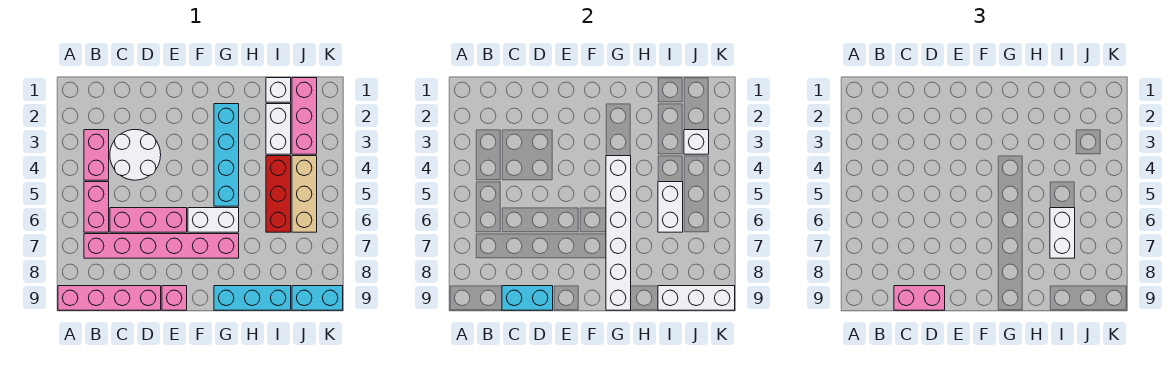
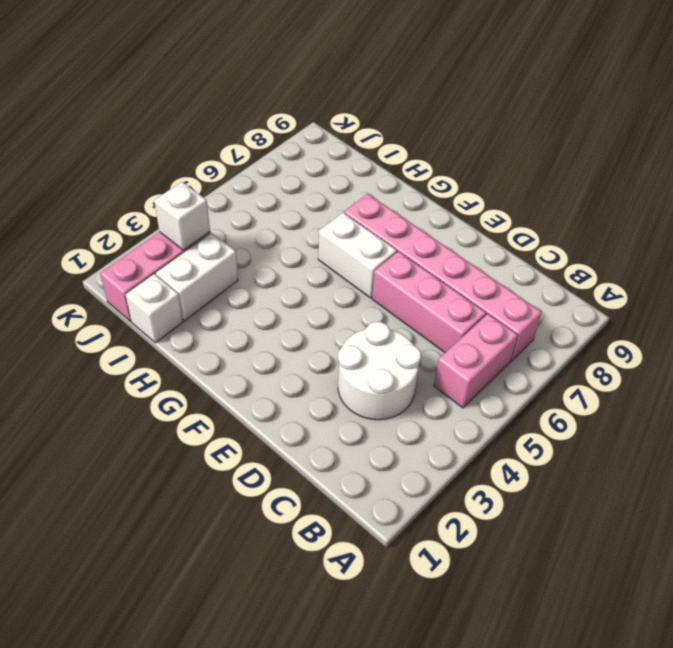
none -> pink 1x4 brick [58,286,161,310]
none -> pink 1x2 brick [84,130,109,180]
none -> pink 1x1 brick [162,286,187,310]

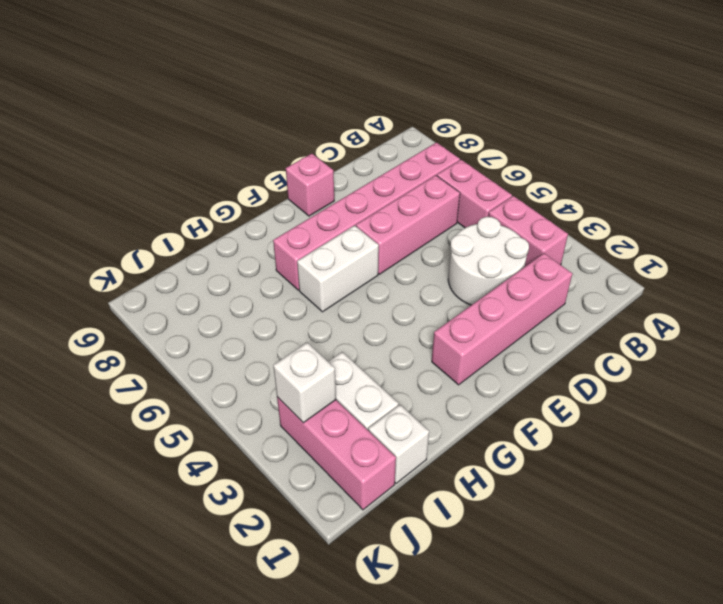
pink 1x4 brick [432,253,572,385] -> pink 1x4 brick moved to [58,286,161,310]
none -> cyan 1x4 brick [214,104,239,206]
none -> cyan 1x3 brick [214,286,291,310]
none -> red 1x3 brick [266,156,291,232]

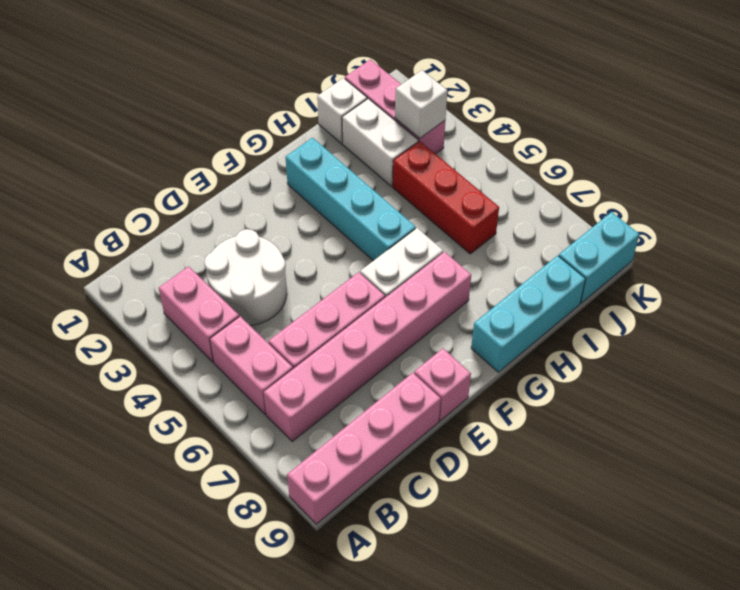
none -> tan 1x3 brick [292,156,317,232]
none -> cyan 1x2 brick [502,286,553,310]
none -> white 1x6 brick [606,156,631,310]

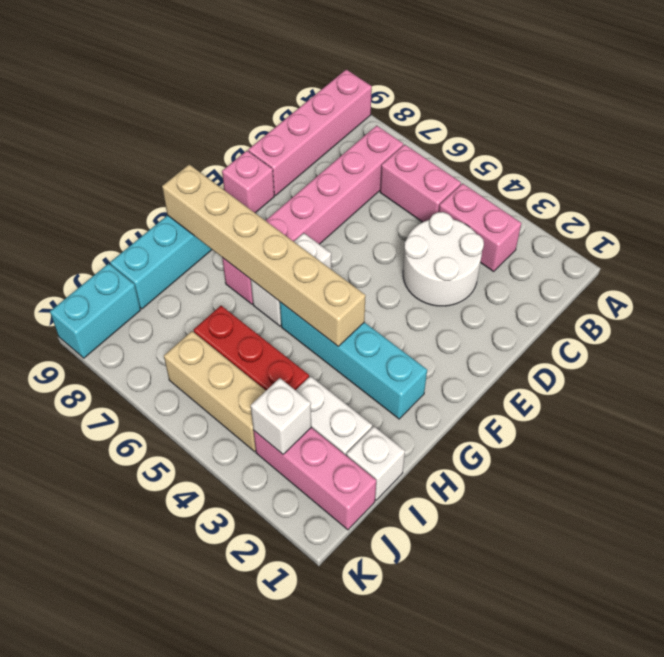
tan 1x6 brick [162,164,366,346] -> white 1x6 brick [606,156,631,310]
none -> pink 1x3 brick [110,208,187,232]
none -> cyan 1x2 brick [502,286,553,310]
none -> white 1x2 brick [658,182,683,232]

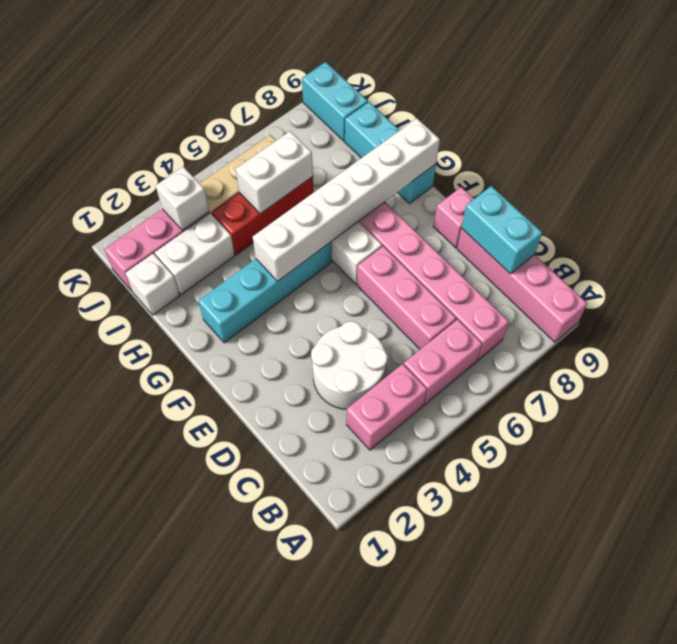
none -> white 1x3 brick [658,286,735,310]
none -> pink 1x2 brick [894,286,945,310]
none -> white 1x2 brick [1050,208,1075,258]

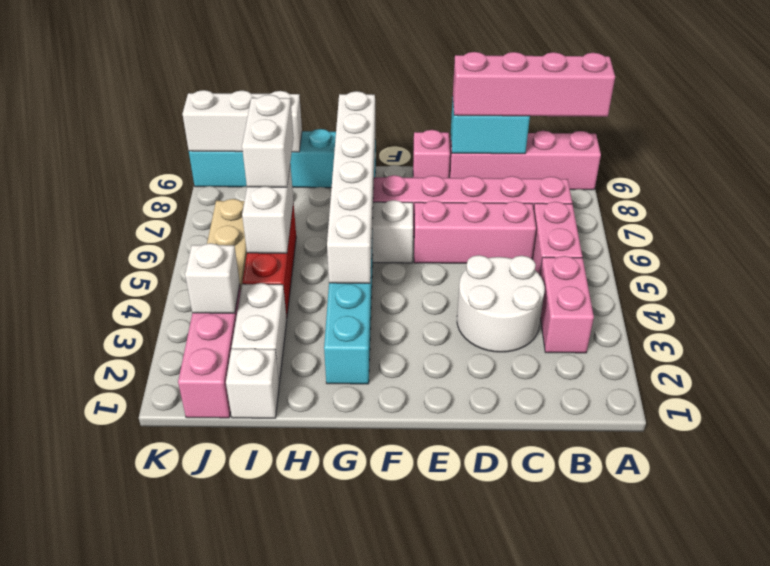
pink 1x4 brick [453,52,615,117] -> pink 1x2 brick [894,286,945,310]

